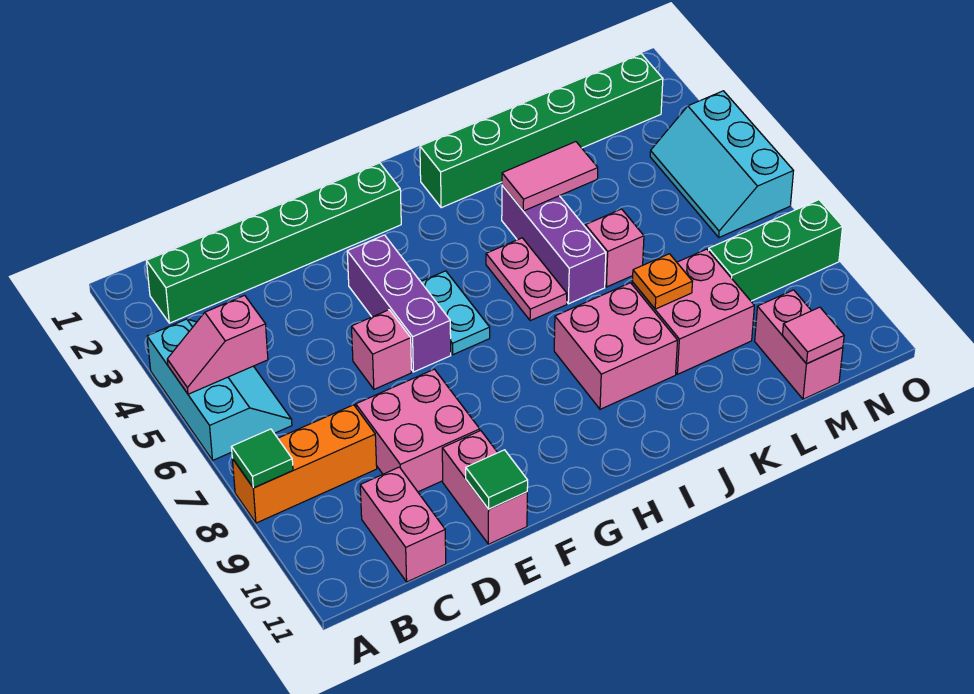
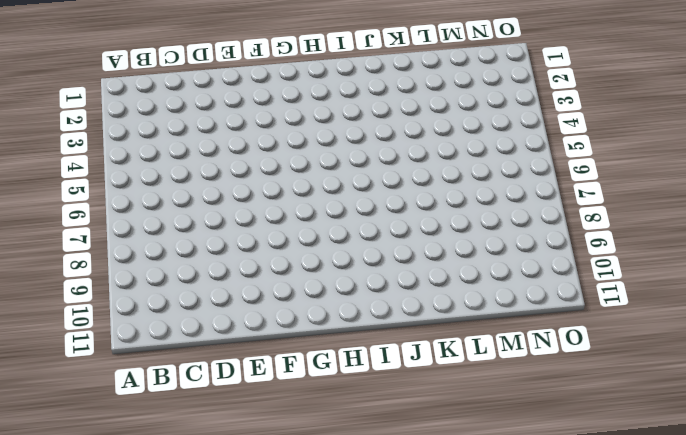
none -> cyan 2x3 slope [147,319,292,460]
none -> orange 1x3 brick [232,405,377,523]
none -> green 1x6 brick [147,163,401,323]

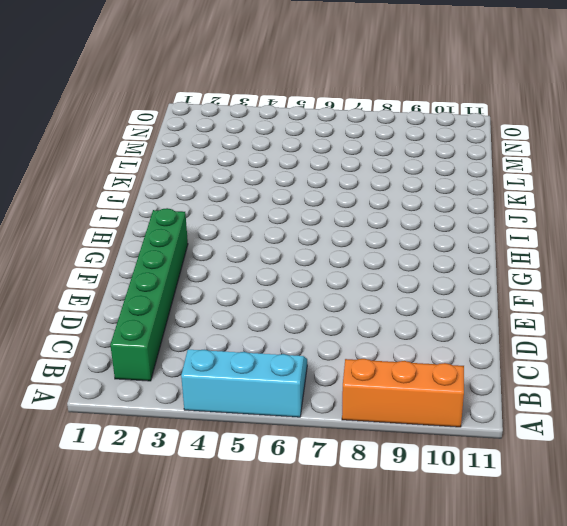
orange 1x3 brick [342,359,464,427] -> orange 1x3 brick turned to [232,405,377,523]
none -> pink 1x2 brick [360,467,446,582]
none -> pink 2x2 brick [356,369,480,492]
none -> pink 1x1 brick [351,310,411,389]

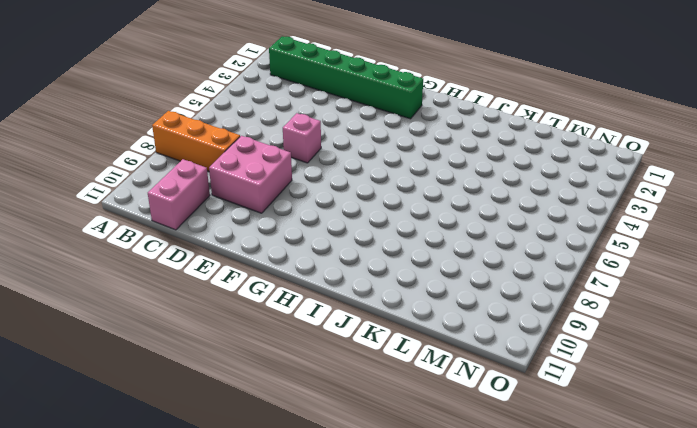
none -> cyan 2x3 slope [147,319,292,460]
none -> pink 1x2 brick [442,431,527,544]
none -> purple 1x3 brick [347,235,451,372]

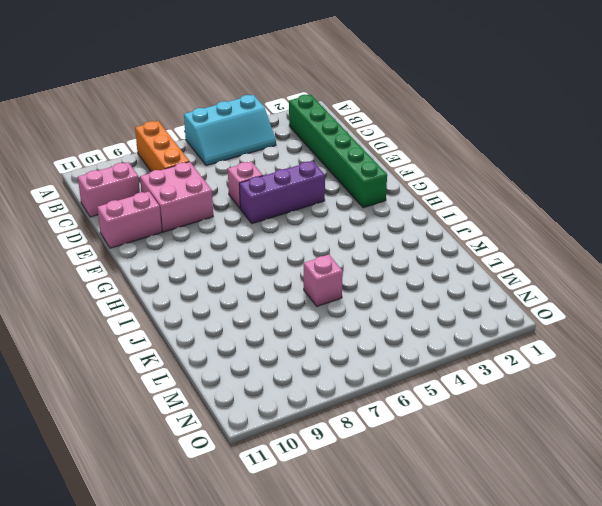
none -> cyan 1x2 plate [421,271,490,355]
none -> green 1x6 brick [420,54,663,208]
none -> pink 1x2 plate [486,238,567,321]

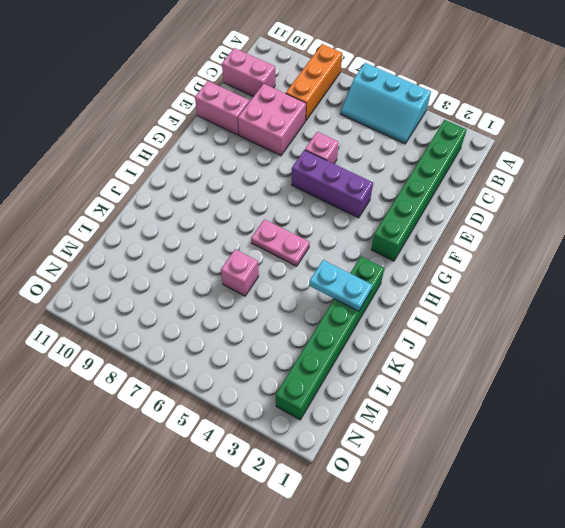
cyan 1x2 plate [309,260,373,311] -> cyan 1x2 plate moved to [421,271,490,355]
none -> pink 2x2 brick [554,283,678,409]
none -> purple 1x3 brick [502,185,606,304]
none -> pink 2x2 brick [632,249,754,374]

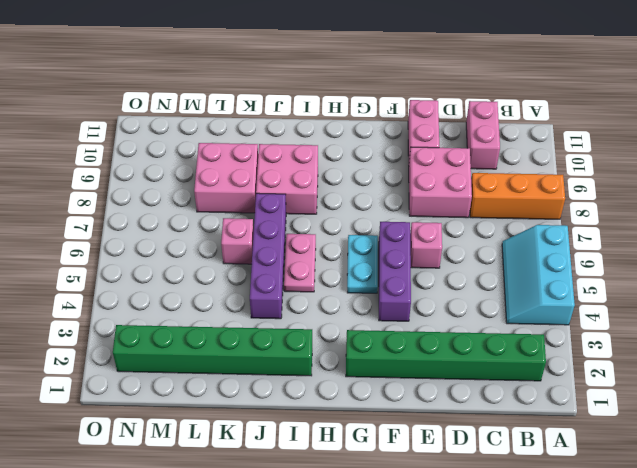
purple 1x4 brick [250,193,286,319] -> purple 1x3 brick [502,185,606,304]
none -> green 1x3 brick [709,200,843,301]
none -> pink 1x2 brick [755,290,843,399]
none -> cyan 2x3 slope [650,91,793,237]

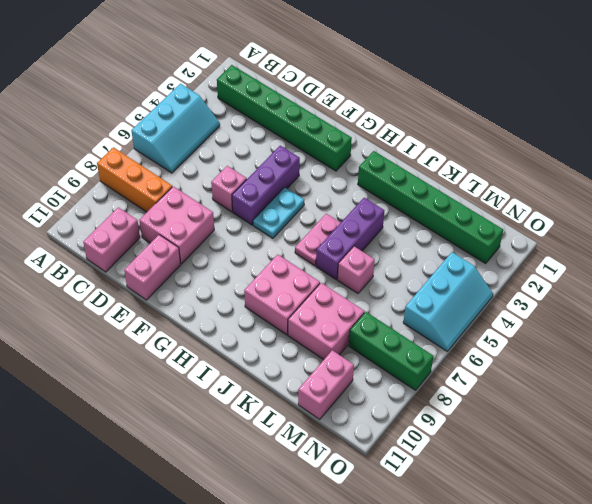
cyan 2x3 slope [403,252,493,351] -> cyan 2x3 slope turned to [650,91,793,237]
none -> pink 1x2 slope [167,295,268,394]
none -> green 1x1 tile [231,429,293,488]
none -> green 1x1 tile [466,450,528,509]

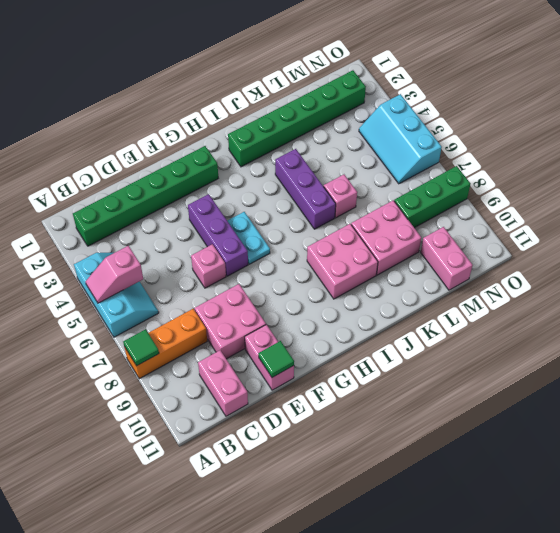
none -> pink 1x2 plate [486,238,567,321]
none -> pink 1x2 tile [502,142,598,211]
none -> orange 1x1 plate [632,254,693,309]

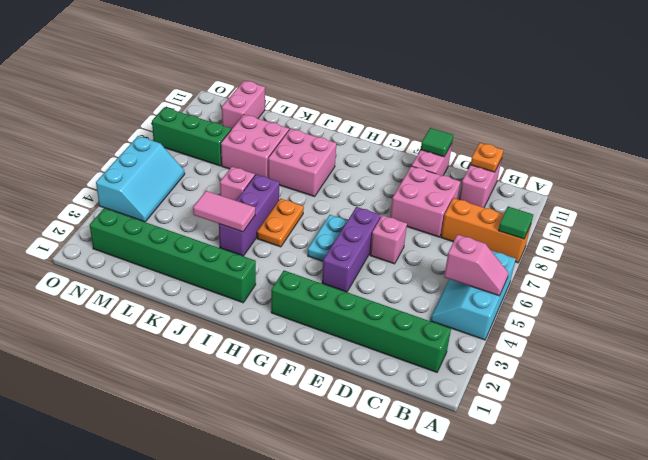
orange 1x1 plate [471,143,503,172] -> orange 1x1 plate moved to [632,254,693,309]
orange 1x2 plate [257,199,304,247] -> pink 1x2 plate [486,238,567,321]
none -> pink 1x1 tile [783,307,844,364]

